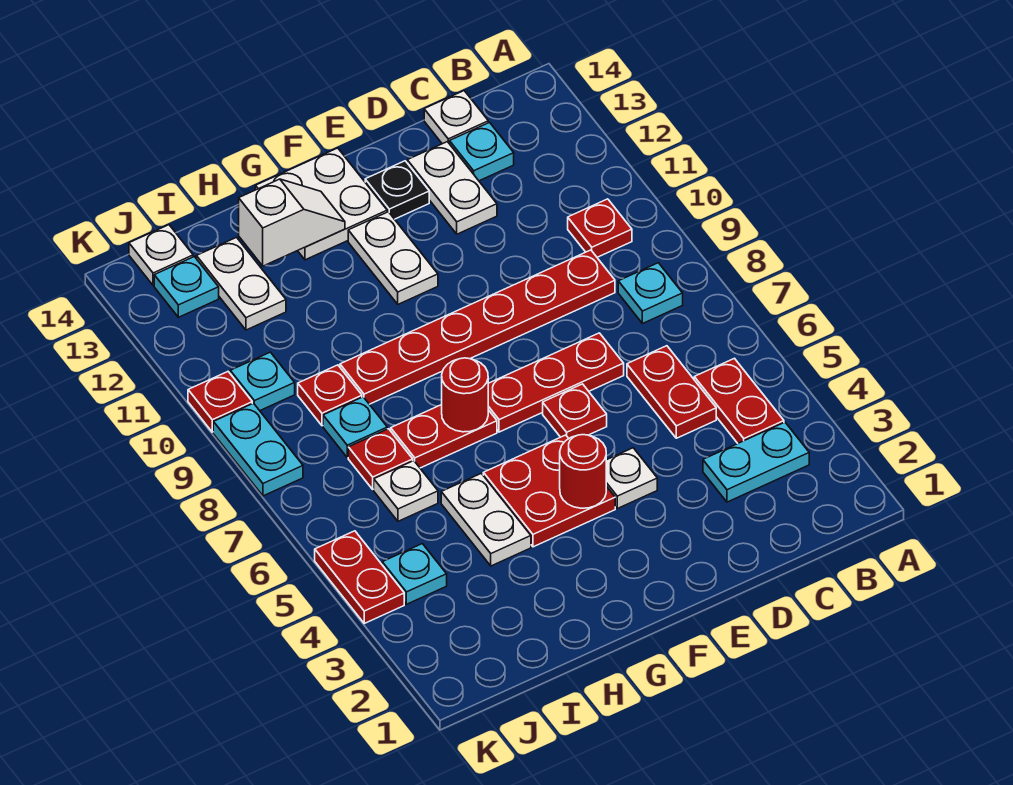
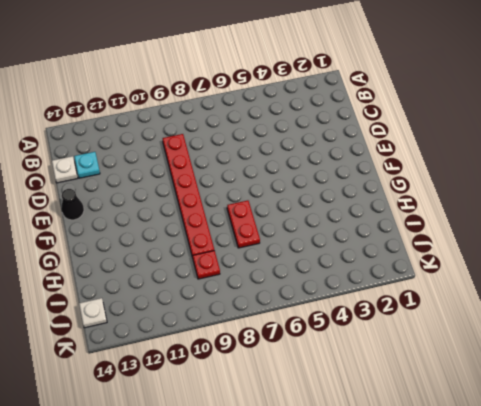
black 1x1 cone [61,189,84,220] -> none
none -> cyan 1x2 plate [703,422,809,502]
none -> red 1x2 plate [694,358,784,443]
none -> cyan 1x1 plate [618,263,683,324]
none -> red 1x1 plate [568,199,632,257]

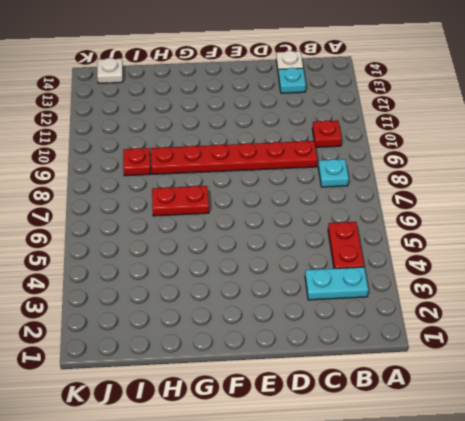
none -> red 1x2 plate [627,346,716,438]
none -> red 1x3 plate [488,333,624,432]
none -> white 1x2 plate [407,142,497,234]
none -> white 1x1 plate [606,448,657,509]

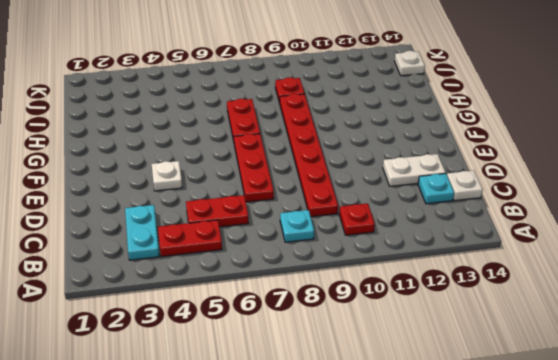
none -> red 1x1 plate [543,384,607,438]
none -> black 1x1 plate [365,161,429,219]
none -> red 2x2 plate [483,435,615,547]
none -> white 1x2 plate [348,212,438,304]

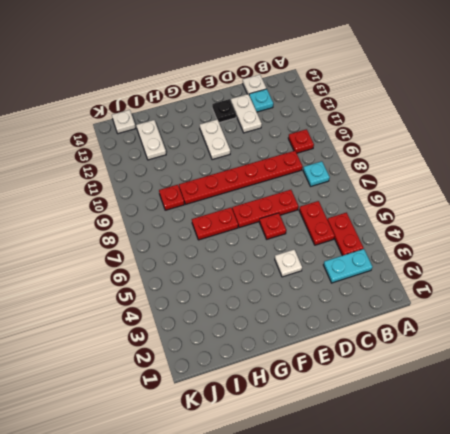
none -> red 2x2 plate [483,435,615,547]
none -> white 2x2 plate [255,148,387,260]
none -> white 1x2 plate [441,473,531,566]
none -> white 1x1 plate [374,461,438,521]

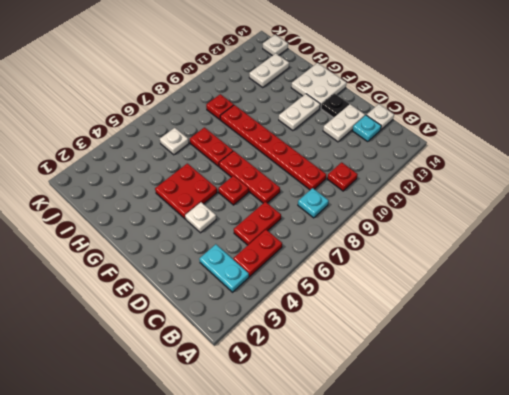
none -> white 1x2 plate [441,473,531,566]
none -> red 1x1 plate [348,429,413,489]
none -> cyan 1x1 plate [323,397,387,458]
none -> cyan 1x1 plate [382,544,447,604]

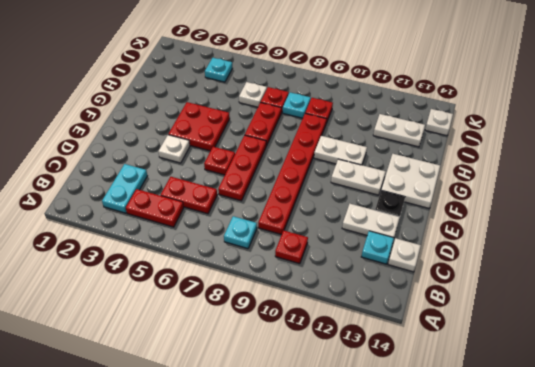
white 1x2 plate [314,136,367,165] -> white 1x2 plate moved to [441,473,531,566]
none -> cyan 1x1 plate [230,352,295,411]
none -> cyan 1x1 plate [154,257,219,317]
none -> red 1x2 plate [315,531,404,623]
none -> cyan 1x2 plate [213,403,303,496]

